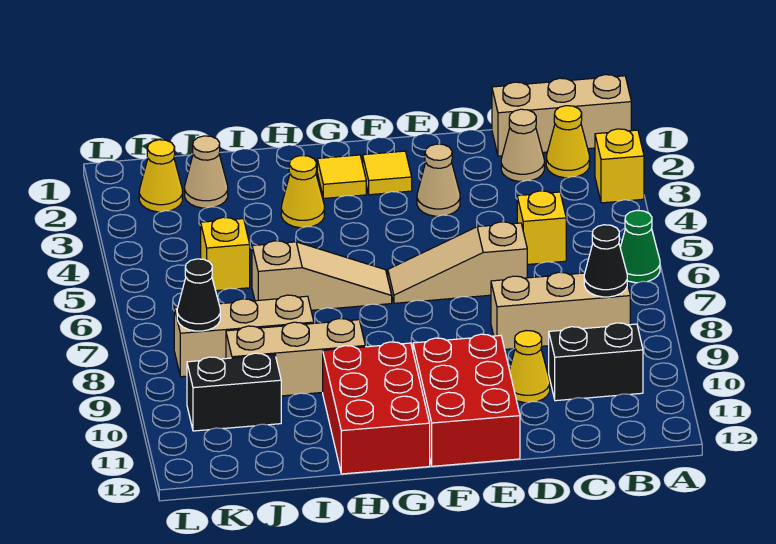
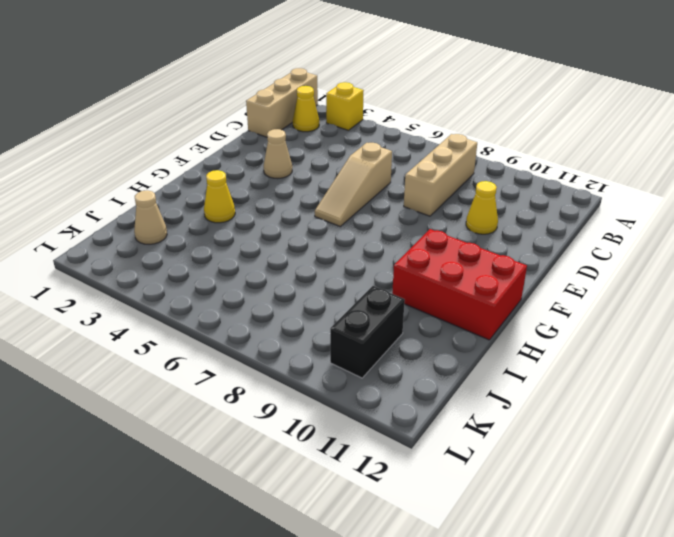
none -> green 1x1 cone [620,210,660,283]
none -> black 1x2 brick [549,323,643,401]
none -> tan 1x1 cone [501,109,544,182]

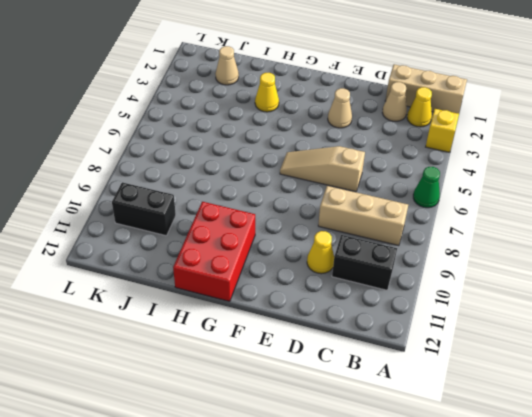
none -> yellow 1x1 brick [517,191,566,265]
none -> red 2x3 brick [413,334,520,466]
none -> yellow 1x1 tile [363,151,412,195]

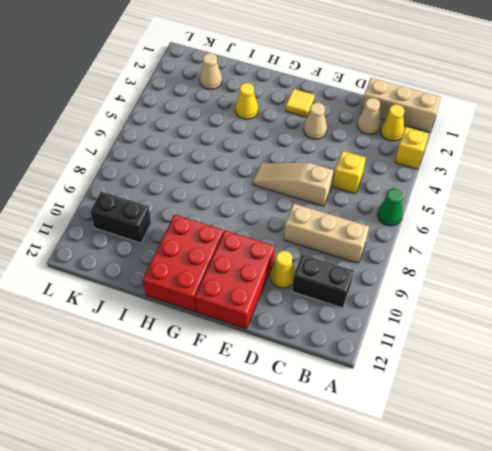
none -> yellow 1x1 tile [317,155,366,198]
none -> tan 1x3 slope [252,241,392,310]
none -> tan 1x3 brick [226,319,365,396]

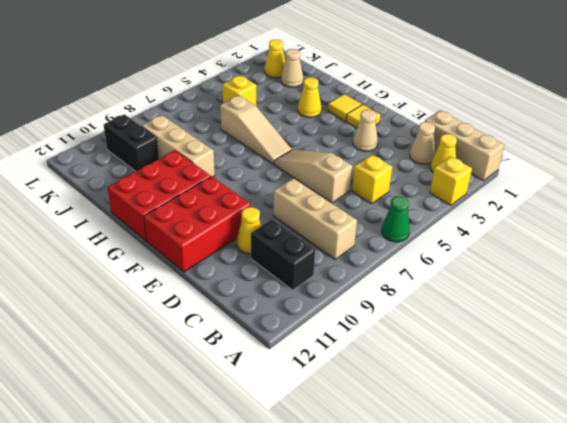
none -> tan 1x3 brick [174,295,314,377]
none -> black 1x1 cone [584,225,627,297]
none -> black 1x1 cone [177,259,220,331]

